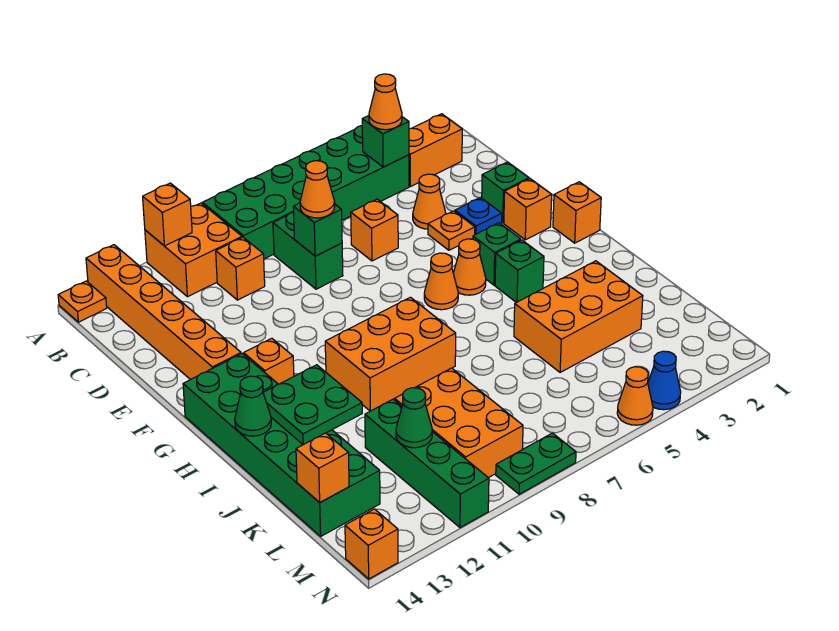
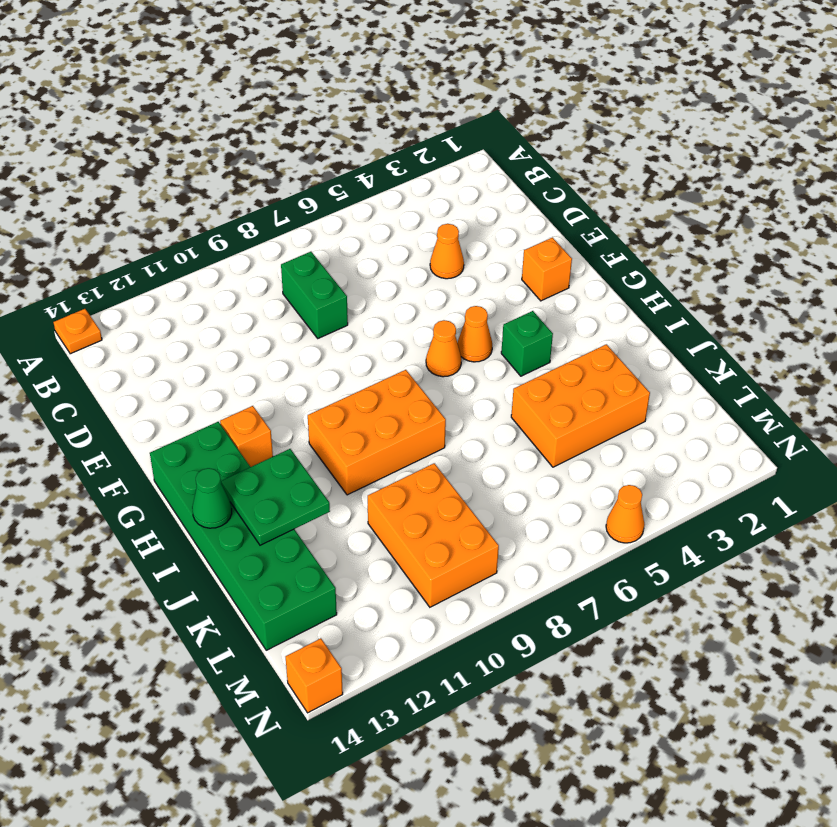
none -> green 2x6 brick [203,126,409,259]
none -> orange 2x2 brick [145,203,242,297]
none -> orange 1x6 brick [86,245,241,380]
none -> orange 1x2 brick [409,114,462,187]

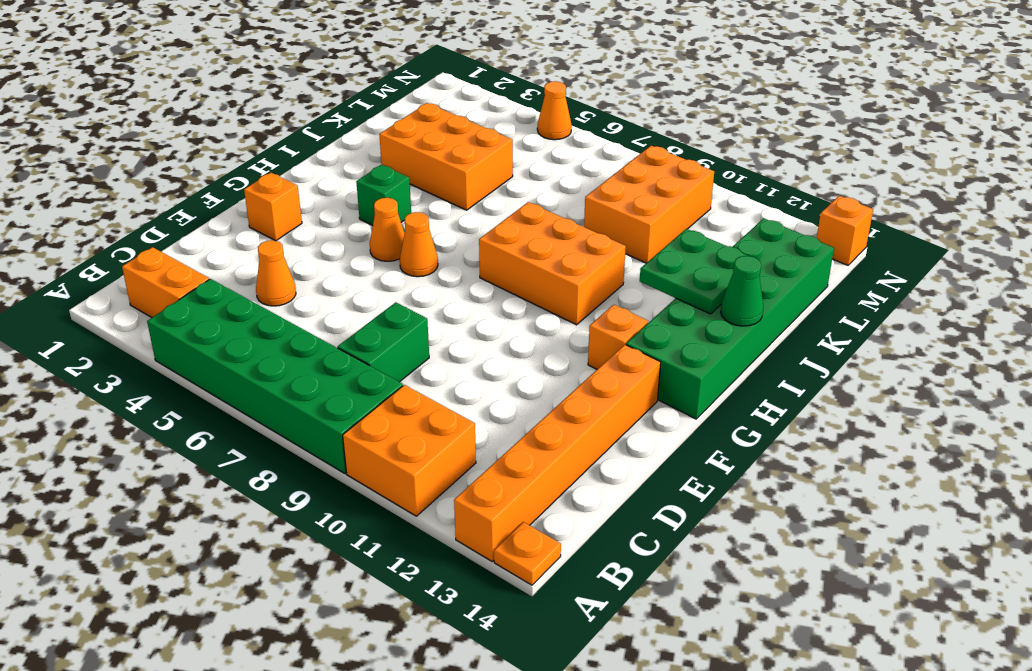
none -> orange 1x1 brick [216,237,265,300]
none -> orange 1x1 brick [351,199,398,261]
none -> green 1x1 brick [482,162,529,223]
none -> blue 1x1 plate [455,197,502,235]

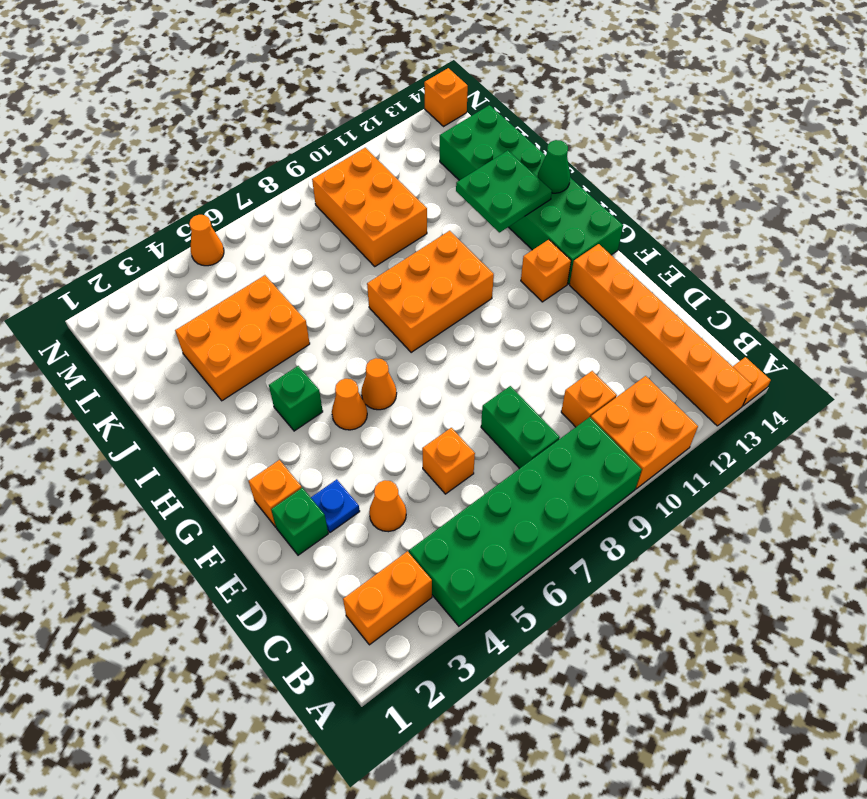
none -> orange 1x1 plate [428,211,475,250]
none -> orange 1x1 brick [553,182,601,243]
none -> green 1x1 brick [473,223,521,285]
none -> green 1x4 brick [365,399,489,528]

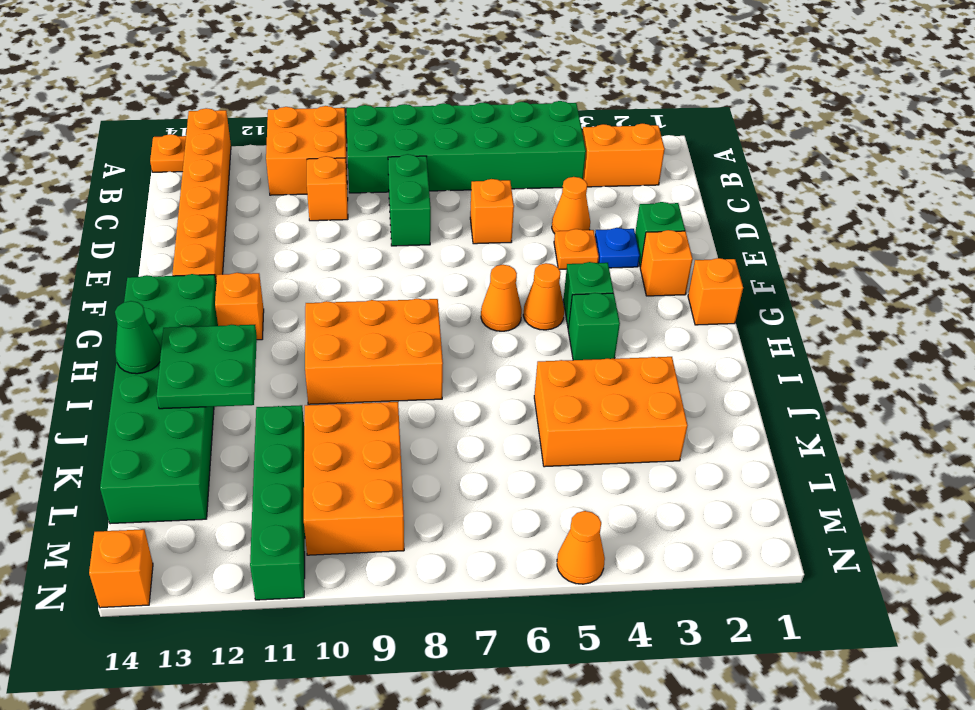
none -> blue 1x1 cone [648,351,681,410]
none -> green 1x2 plate [496,433,576,494]
none -> orange 1x1 brick [143,183,192,246]
none -> green 1x1 brick [362,116,409,167]

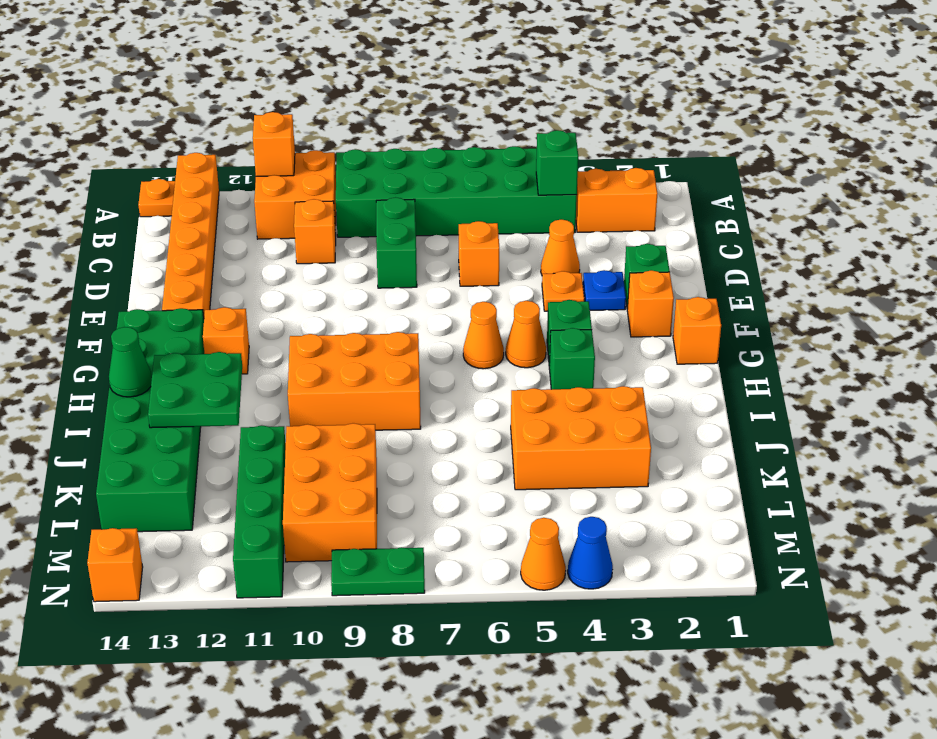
none -> green 1x1 brick [293,203,342,256]
none -> green 1x1 cone [396,388,432,448]
none -> orange 1x1 brick [296,433,349,502]
none -> orange 1x1 cone [369,74,402,130]

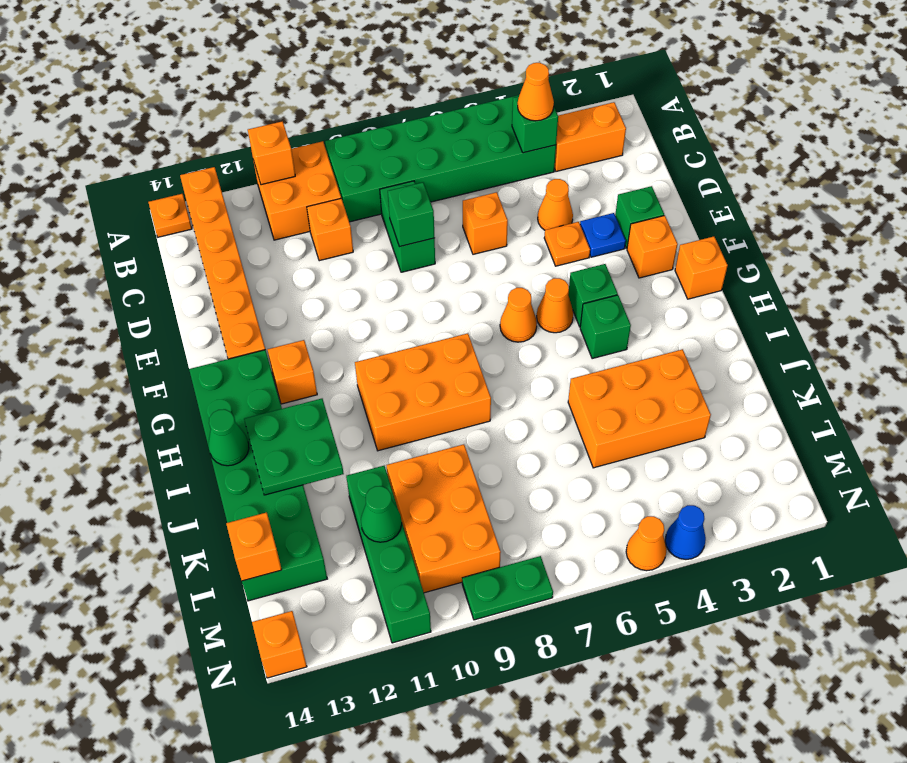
none -> orange 1x1 cone [300,161,335,218]

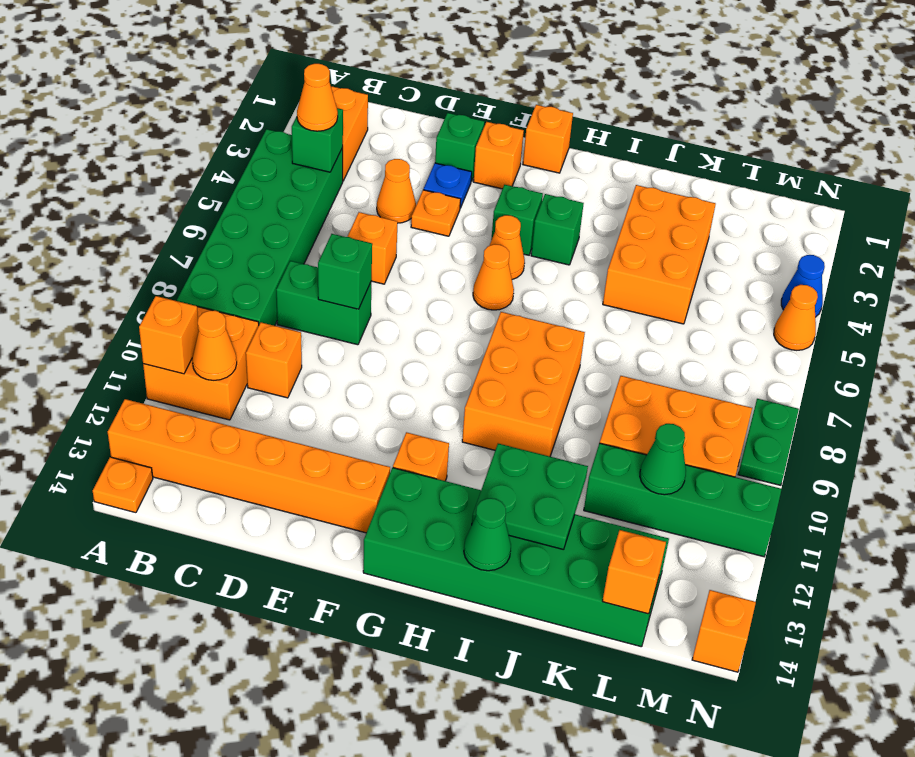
orange 1x1 cone [192,311,237,380] -> orange 1x1 cone moved to [300,161,335,218]

